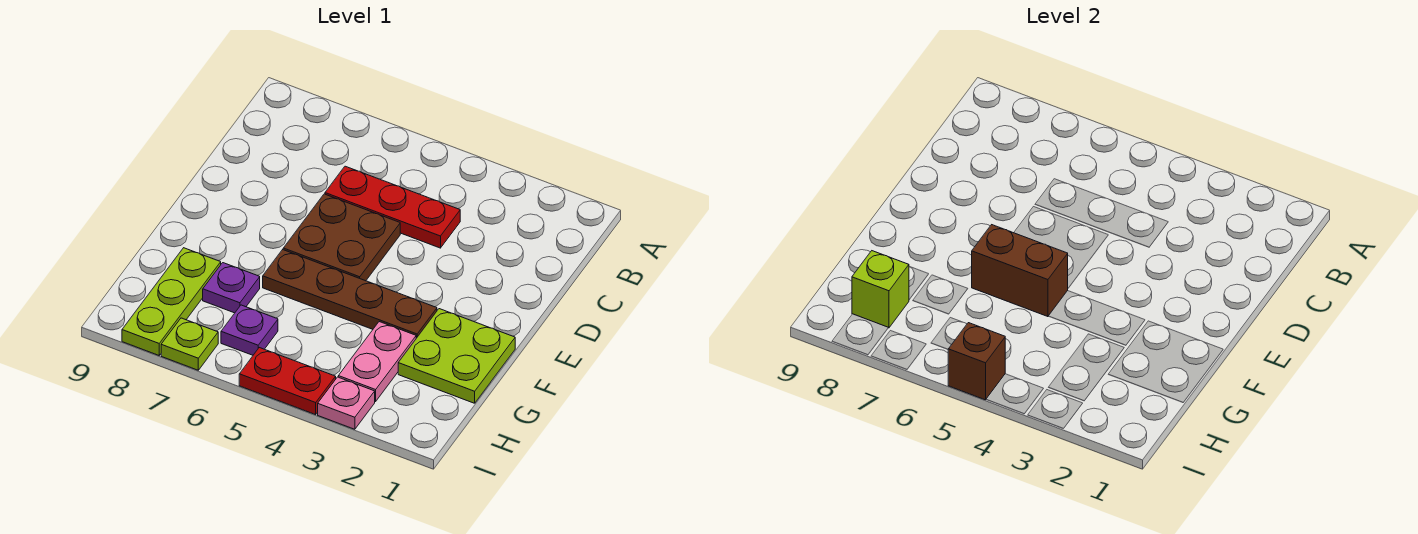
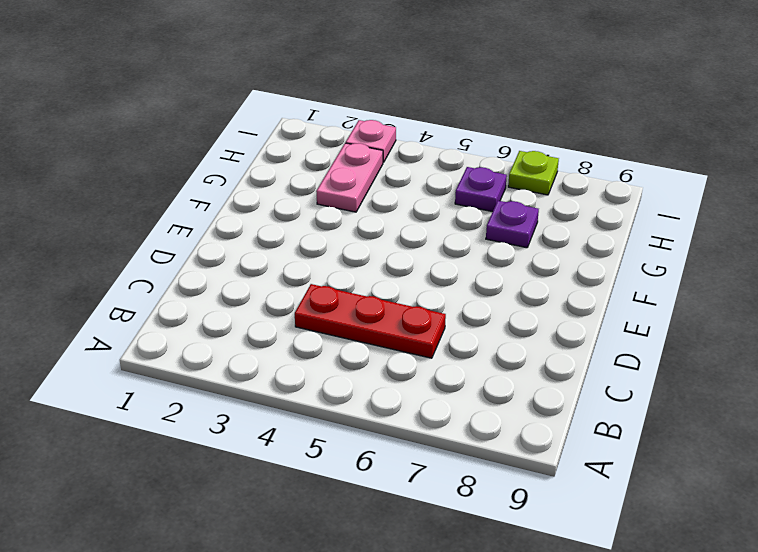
none -> brown 2x2 plate [283,194,400,281]
none -> lime 2x2 plate [398,309,515,403]
none -> brown 1x4 plate [263,250,437,338]

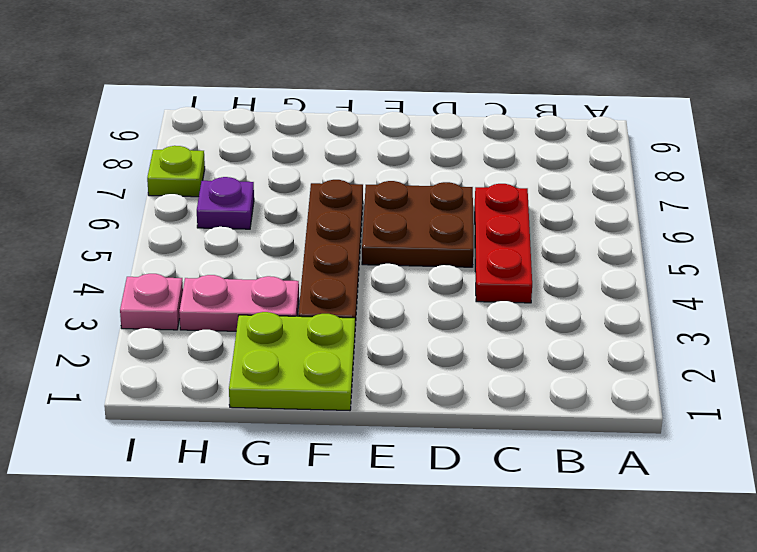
none -> purple 1x1 plate [203,263,260,313]
none -> lime 1x3 plate [122,248,221,355]
none -> red 1x2 plate [239,348,336,415]

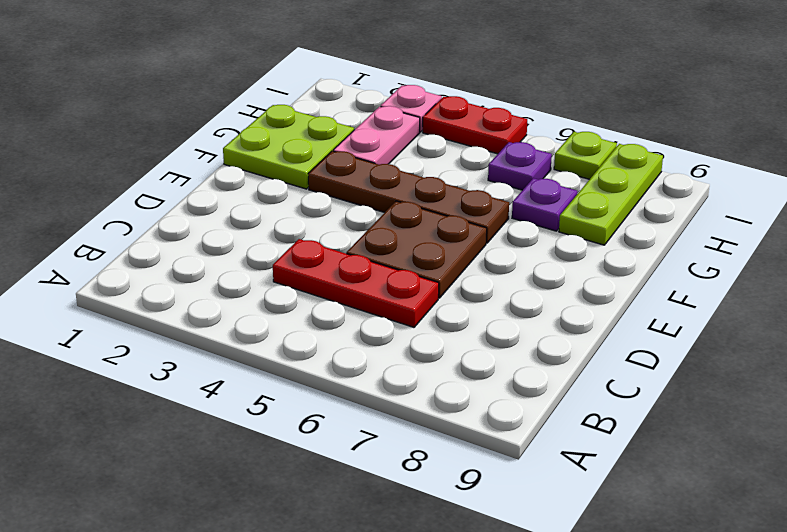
none -> brown 1x2 brick [972,225,1068,317]
none -> lime 1x1 brick [852,251,909,328]
none -> brown 1x1 brick [948,323,1005,400]

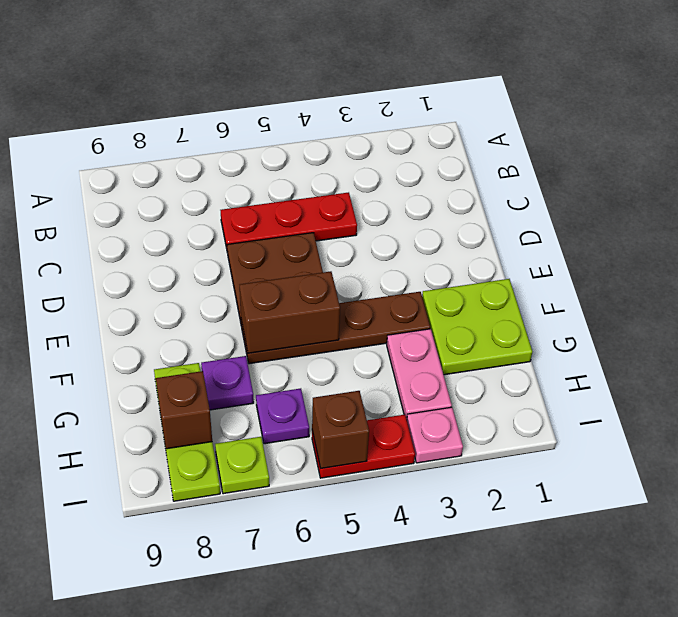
brown 1x1 brick [156,371,212,449] -> lime 1x1 brick [852,251,909,328]

